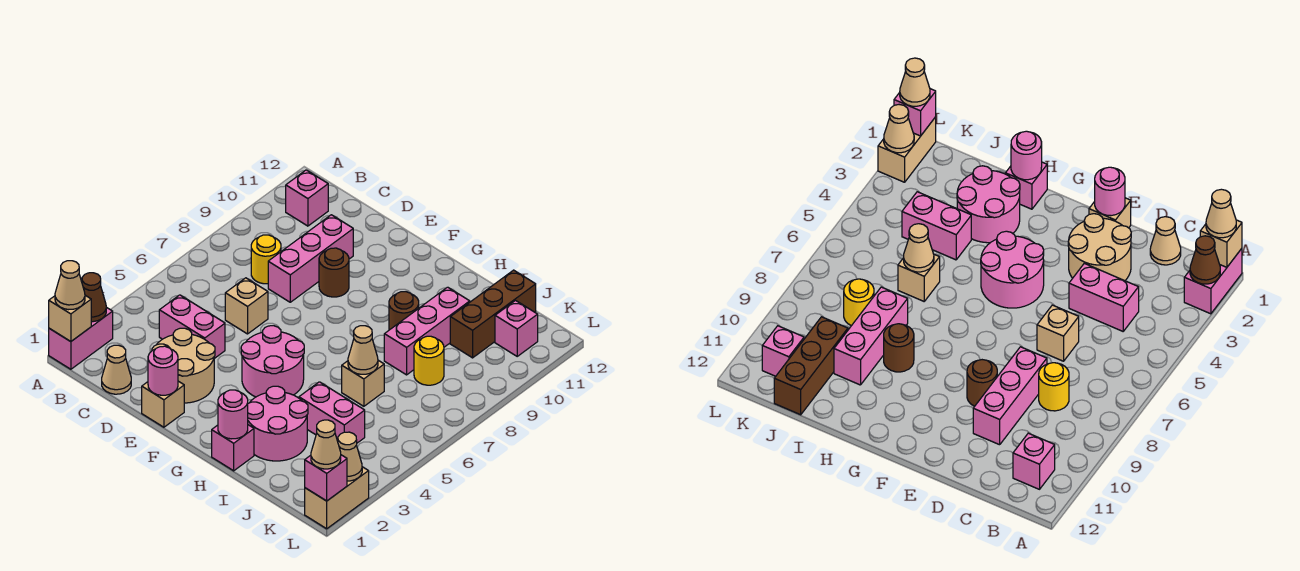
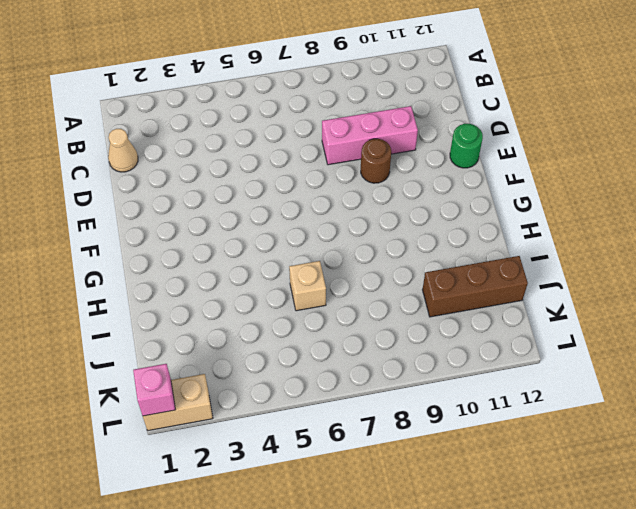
green 1x1 round brick [450,124,483,168] -> none
none -> pink 1x2 brick [49,307,113,369]
none -> pink 1x1 brick [286,170,328,226]
none -> pink 1x2 brick [159,295,225,359]
none -> yellow 1x1 round brick [251,235,281,284]

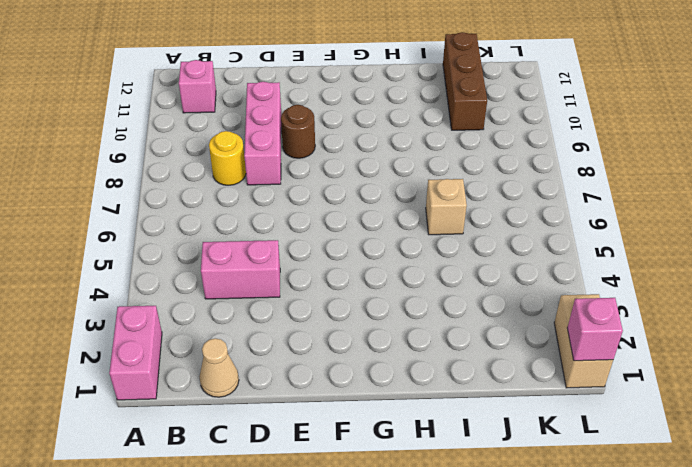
none -> tan 2x2 round brick [152,328,215,403]
none -> tan 1x1 brick [225,278,268,334]
none -> tan 1x1 brick [142,381,184,427]
none -> pink 2x2 round brick [241,326,304,397]

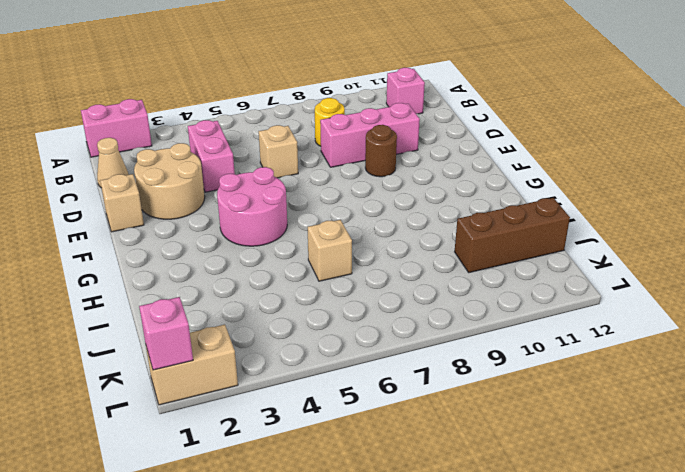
none -> pink 1x1 brick [212,425,254,471]
none -> pink 2x2 round brick [248,386,308,461]
none -> brown 1x1 round brick [389,292,419,330]
none -> pink 1x2 brick [299,382,365,443]

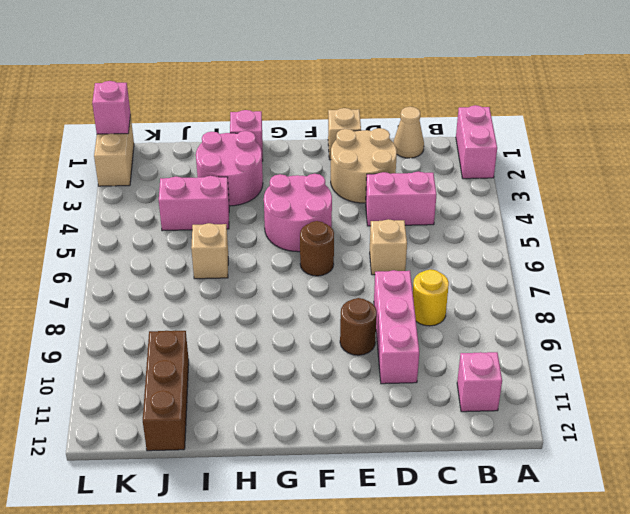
brown 1x1 round brick [300,221,334,276] -> brown 1x1 round brick moved to [389,292,419,330]
none -> pink 1x3 brick [384,287,470,375]
none -> yellow 1x1 round brick [414,336,444,385]
none -> pink 1x1 brick [495,301,538,356]
none -> tan 1x1 brick [49,295,91,342]

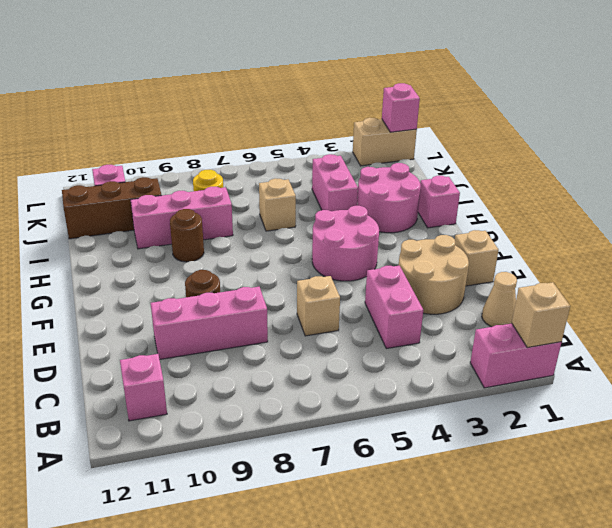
none -> yellow 1x1 round brick [251,235,281,284]
none -> brown 1x1 cone [82,273,106,322]
none -> pink 1x1 round brick [148,346,178,395]
none -> pink 1x1 round brick [218,390,248,439]

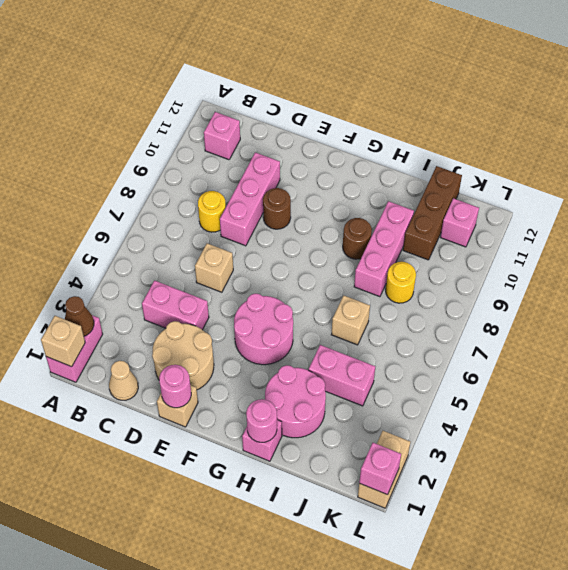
none -> tan 1x1 cone [348,326,378,374]
none -> tan 1x1 cone [338,432,362,481]
none -> tan 1x1 cone [55,261,85,310]
none -> tan 1x1 cone [311,420,341,469]

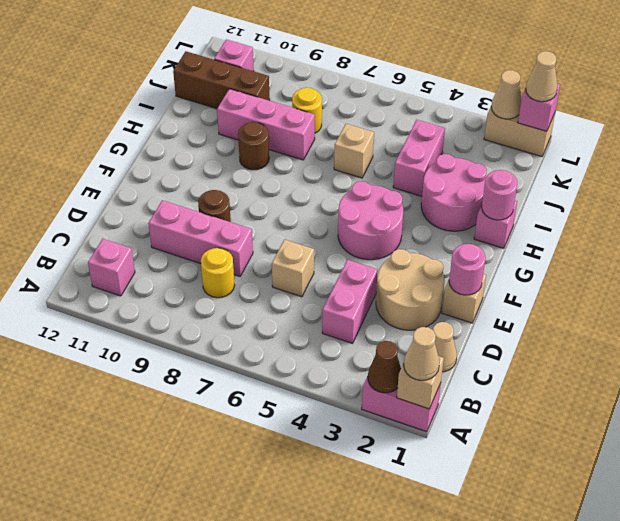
none -> tan 1x1 cone [348,326,378,374]

